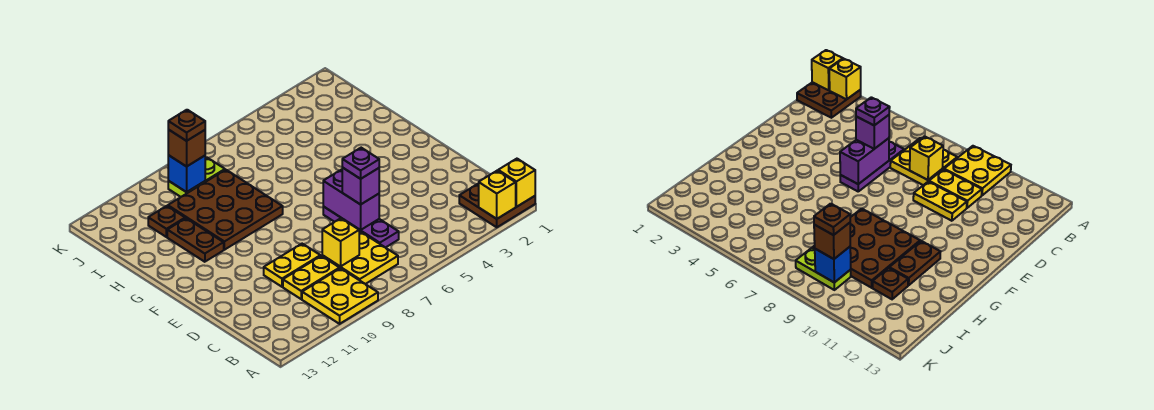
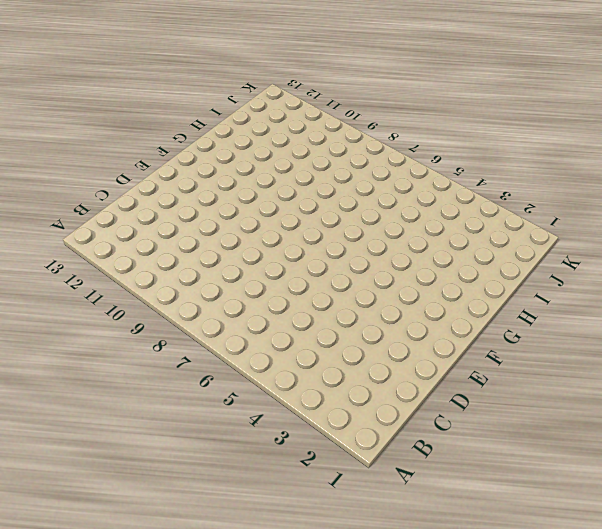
none -> brown 2x2 plate [459,183,535,227]
none -> yellow 2x2 plate [302,268,378,324]
none -> yellow 2x2 plate [322,232,398,284]

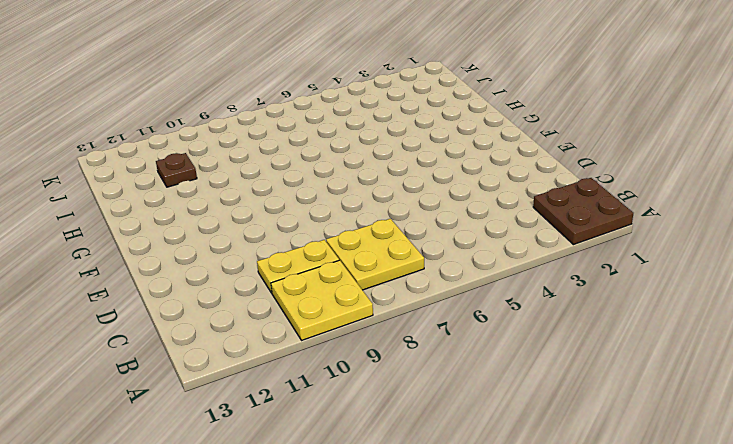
none -> purple 1x3 plate [323,207,399,248]
none -> yellow 1x2 plate [264,244,320,287]
none -> brown 3x3 plate [168,170,283,250]

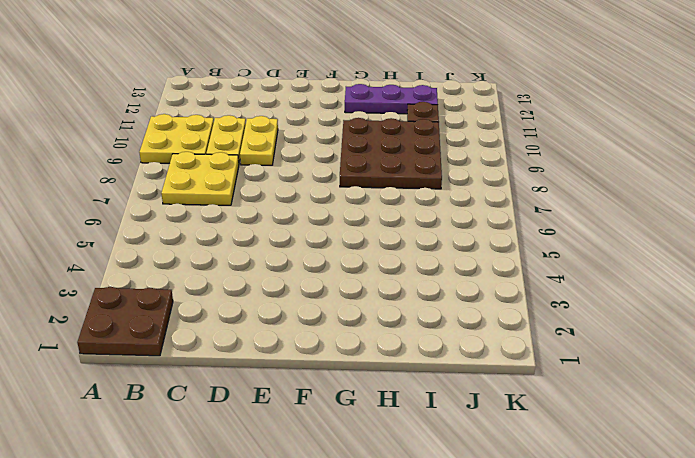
purple 1x3 plate [345,84,438,114] -> purple 1x3 plate moved to [323,207,399,248]
none -> brown 1x2 plate [167,218,224,262]
none -> lime 1x2 plate [168,157,225,197]
none -> yellow 1x1 brick [498,159,535,207]

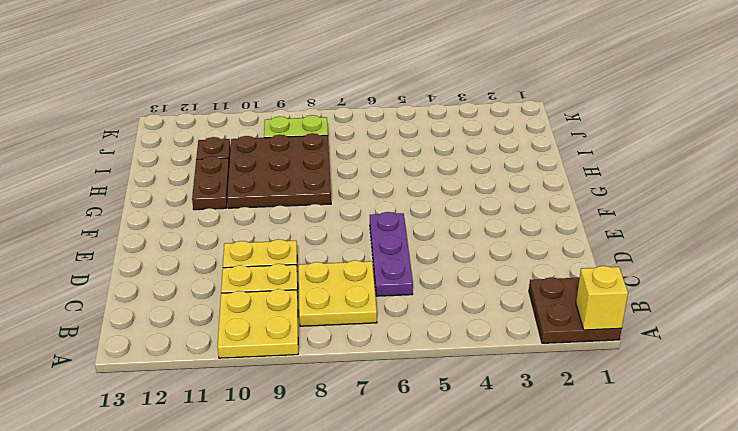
none -> yellow 1x1 brick [479,171,516,219]
none -> yellow 1x1 brick [322,218,359,267]
none -> purple 1x2 brick [323,169,379,230]

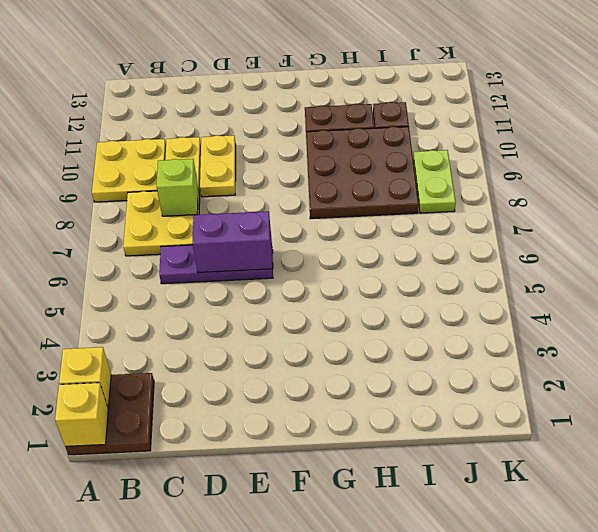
lime 1x1 brick [156,159,198,216] -> yellow 1x1 brick [322,218,359,267]
none -> blue 1x1 brick [168,155,205,192]
none -> purple 1x1 brick [342,168,379,204]
none -> brown 1x1 brick [168,130,205,167]

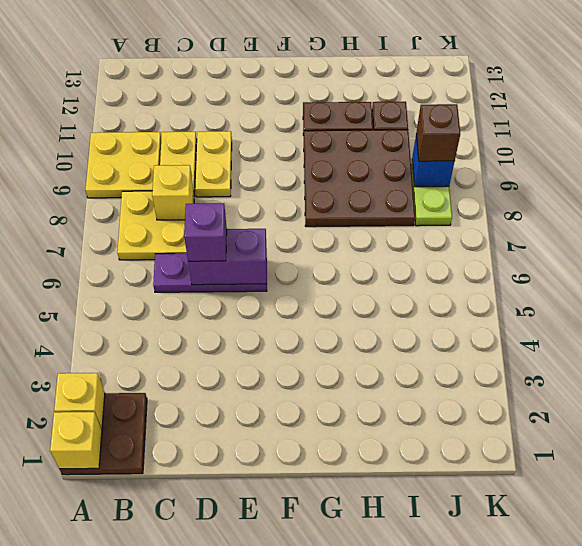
none -> purple 1x1 plate [342,148,379,179]
none -> brown 1x1 plate [168,110,205,141]

